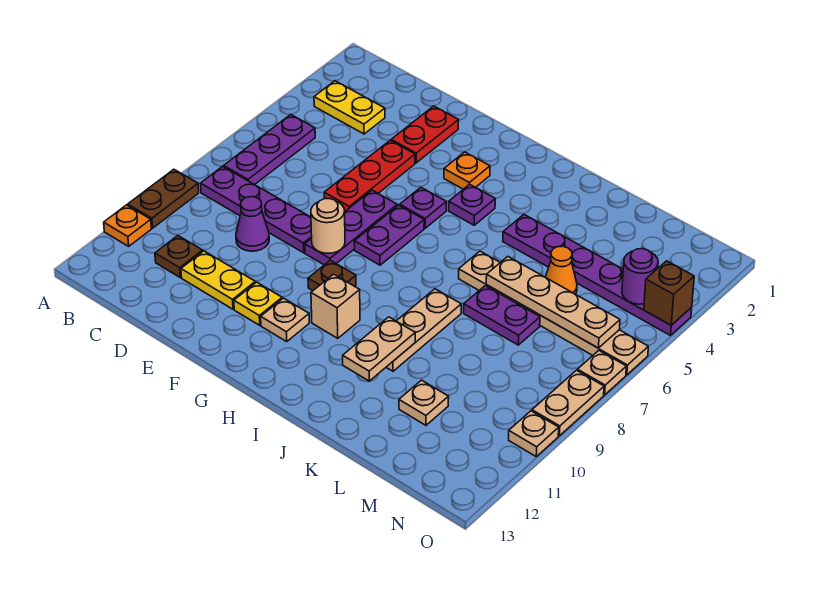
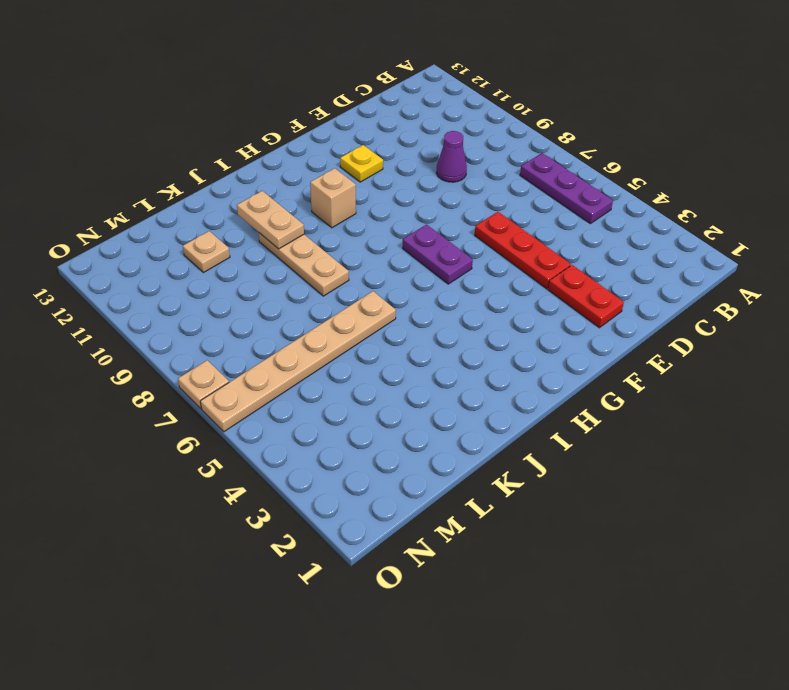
none -> brown 1x2 plate [128,169,199,228]
none -> orange 1x1 plate [104,205,151,246]
none -> yellow 1x2 plate [314,81,385,134]
none -> purple 1x4 plate [200,166,312,253]

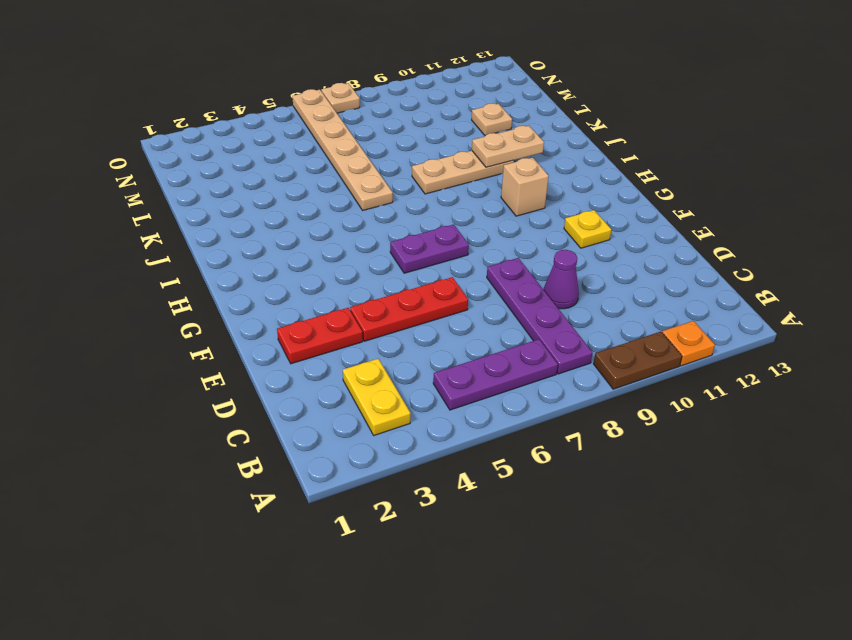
none -> brown 1x1 plate [155,236,203,277]
none -> yellow 1x2 plate [181,251,255,309]
none -> purple 1x3 plate [305,190,397,265]
none -> orange 1x1 plate [444,152,490,189]

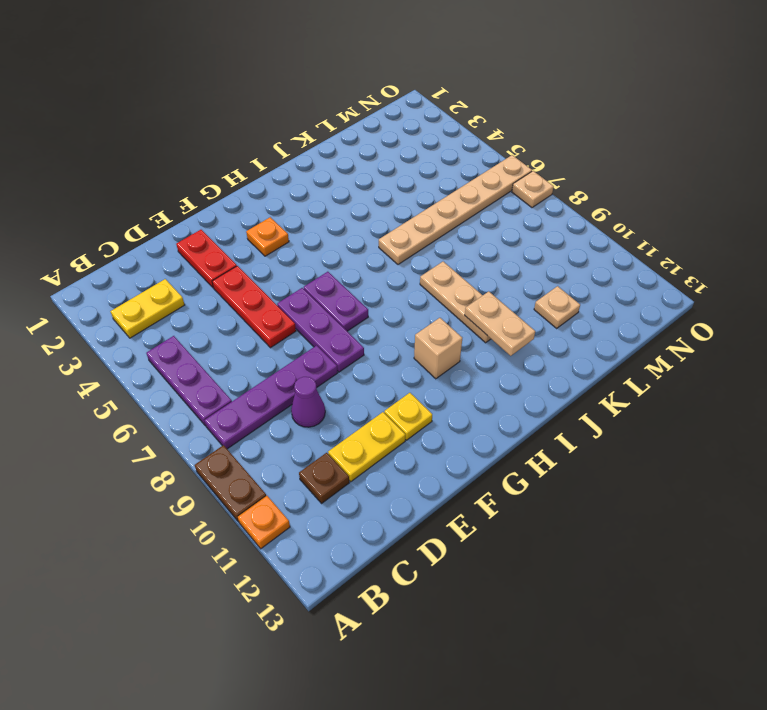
none -> purple 1x1 plate [400,187,446,228]
none -> brown 1x1 plate [308,260,356,291]
none -> tan 1x1 plate [261,298,309,341]
none -> purple 1x1 plate [449,184,495,225]

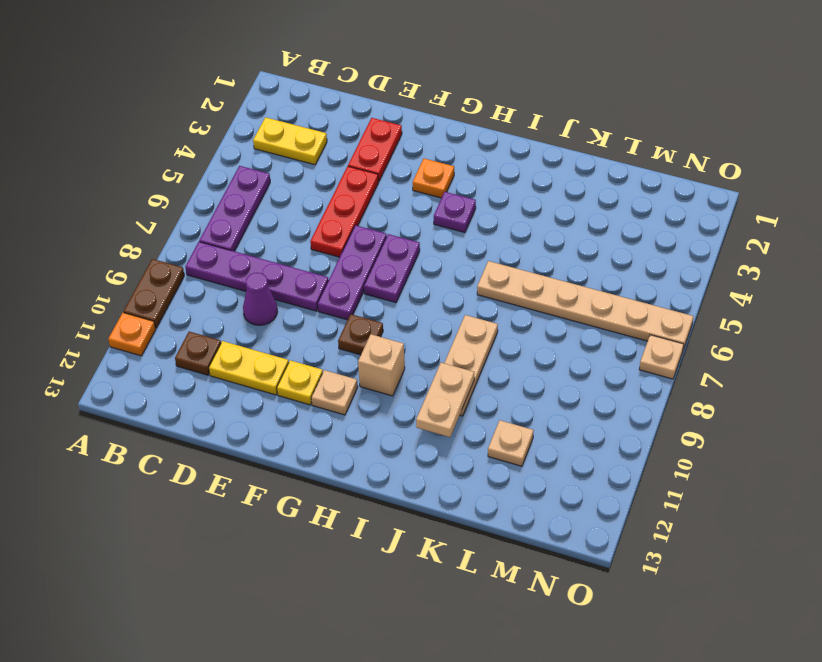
none -> purple 1x1 plate [400,187,446,228]
none -> purple 1x6 plate [503,215,692,335]
none -> purple 1x2 plate [464,286,540,345]
none -> orange 1x1 cone [546,246,577,294]

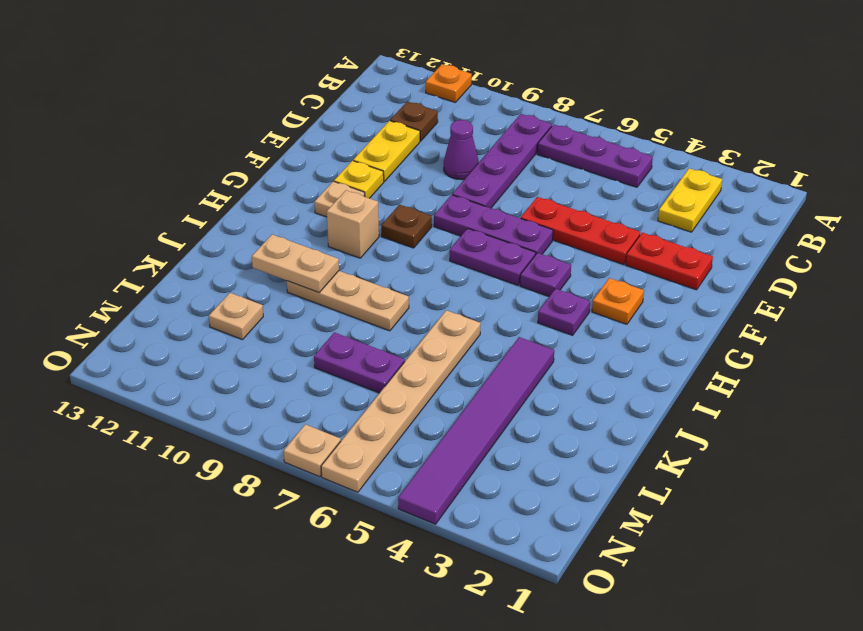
purple 1x6 tile [398,337,554,524] -> purple 1x6 plate [503,215,692,335]
purple 1x2 plate [314,332,405,393] -> purple 1x2 plate turned to [464,286,540,345]
none -> brown 1x2 plate [128,169,199,228]
none -> orange 1x1 cone [546,246,577,294]
none -> tan 1x2 plate [532,370,604,436]
none -> tan 1x1 plate [509,411,559,457]

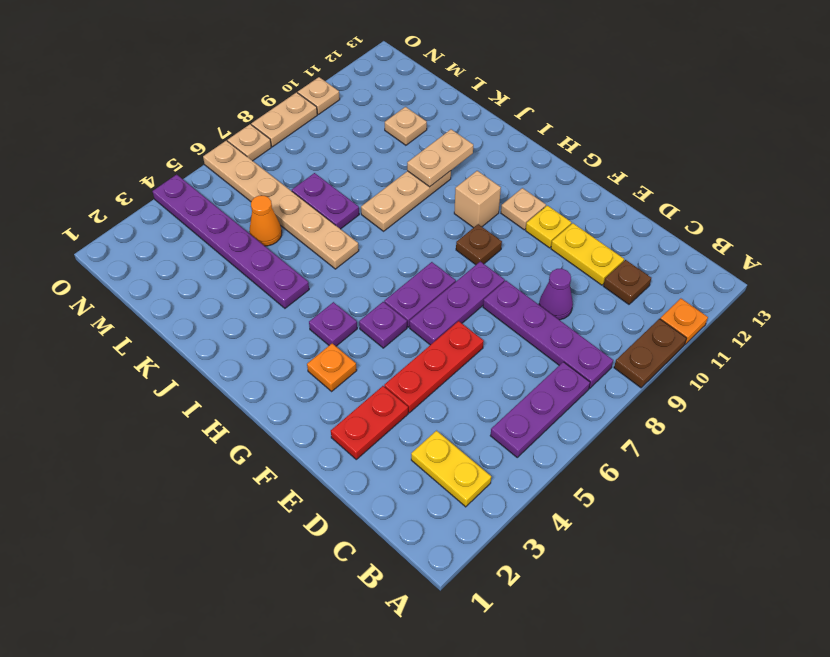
none -> tan 1x1 round brick [311,199,345,253]
none -> tan 1x4 plate [486,257,620,348]
none -> purple 1x1 round brick [622,249,658,304]
none -> brown 1x1 brick [644,261,694,325]

